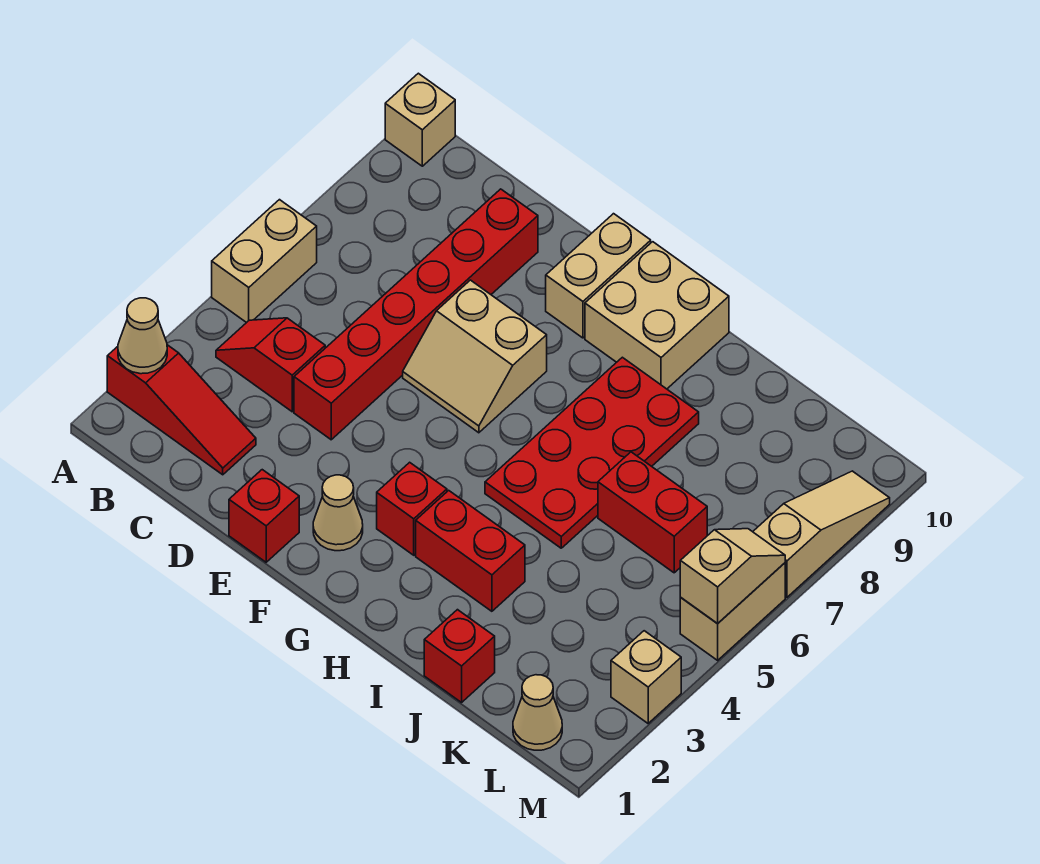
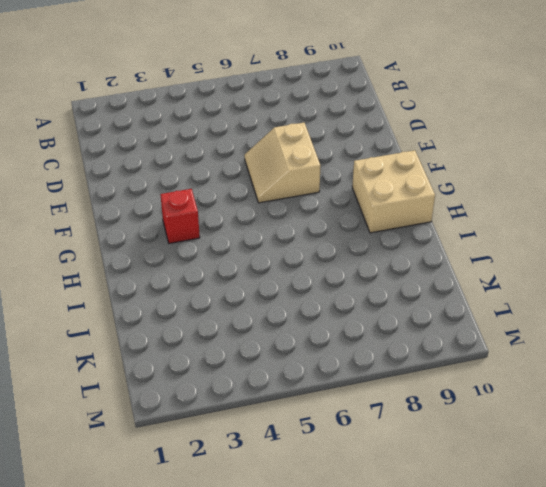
none -> red 1x3 slope [107,345,256,475]
none -> tan 1x2 brick [212,200,317,323]
none -> tan 1x1 brick [385,73,455,166]

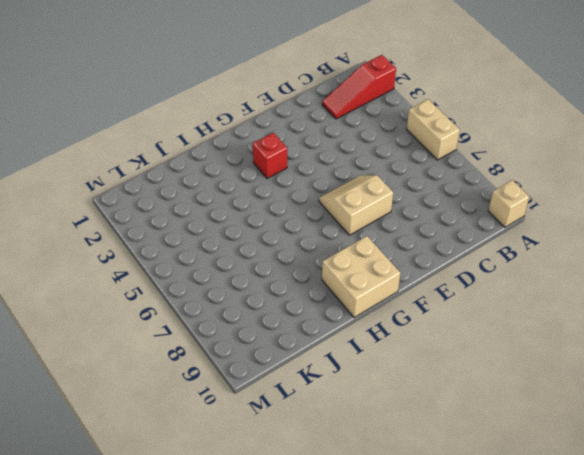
none -> red 1x2 slope [216,318,325,412]
none -> red 1x6 brick [294,189,538,440]
none -> red 1x1 brick [229,470,299,562]

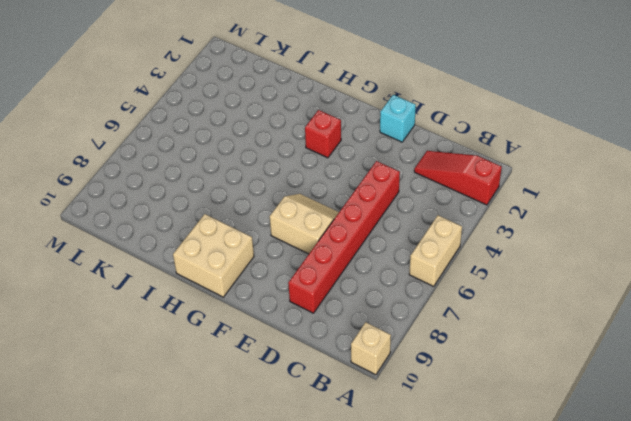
cyan 1x1 brick [380,95,416,142] -> red 1x1 brick [229,470,299,562]
none -> red 1x2 slope [216,318,325,412]
none -> tan 1x1 cone [313,475,363,551]
none -> tan 1x2 brick [546,214,651,338]

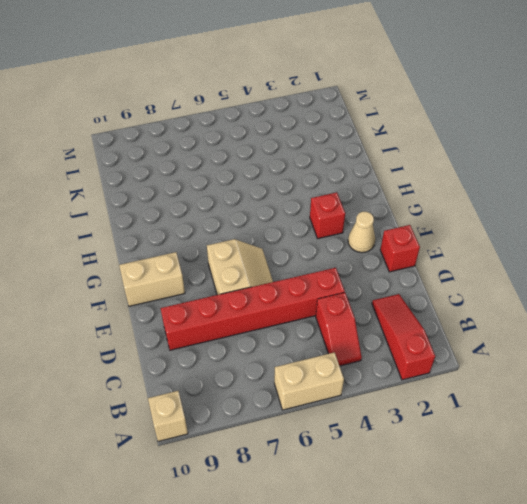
none -> tan 2x2 brick [585,242,729,389]
none -> red 1x2 brick [416,490,525,611]
none -> red 2x4 plate [485,357,699,548]

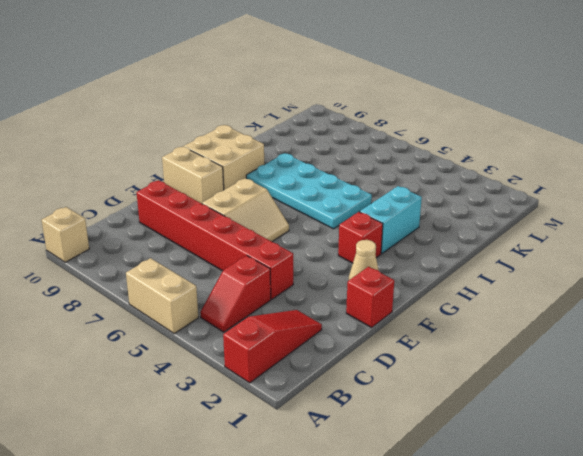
cyan 1x2 brick [360,186,422,253] -> red 1x2 brick [416,490,525,611]
cyan 2x4 plate [246,154,372,229] -> red 2x4 plate [485,357,699,548]
none -> red 1x1 brick [424,610,495,703]
none -> red 1x2 brick [598,452,707,573]
none -> tan 1x1 cone [513,675,562,750]

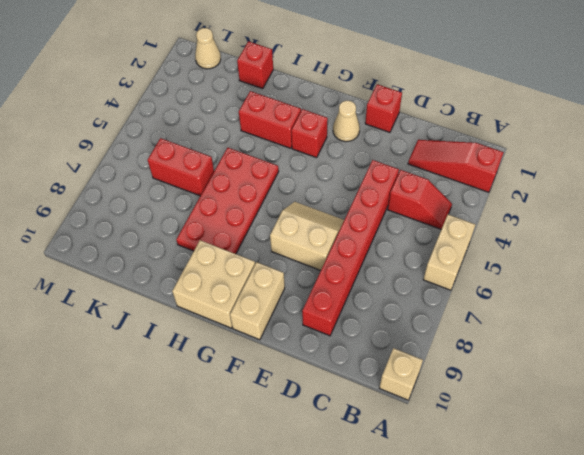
none -> tan 1x1 brick [611,631,681,723]
none -> tan 1x2 brick [680,563,785,660]
none -> tan 1x3 slope [753,471,890,597]

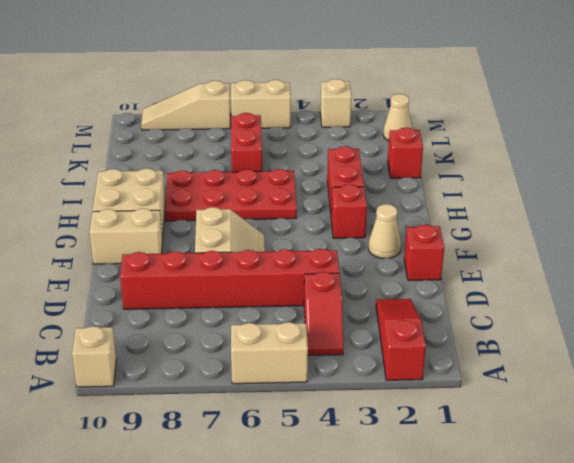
none -> tan 1x1 cone [118,298,167,374]
none -> tan 1x2 slope [680,529,785,624]

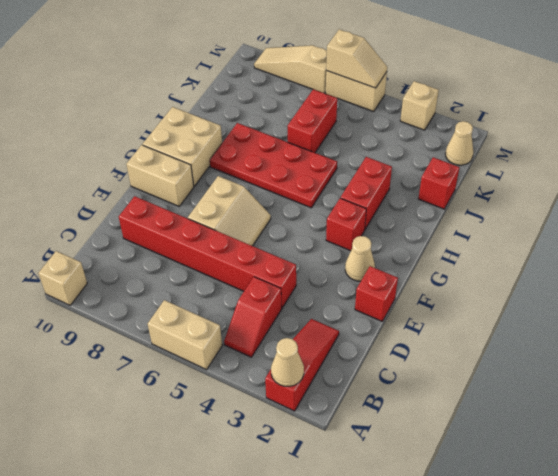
tan 1x2 slope [326,29,387,88] -> tan 1x2 slope turned to [680,529,785,624]

